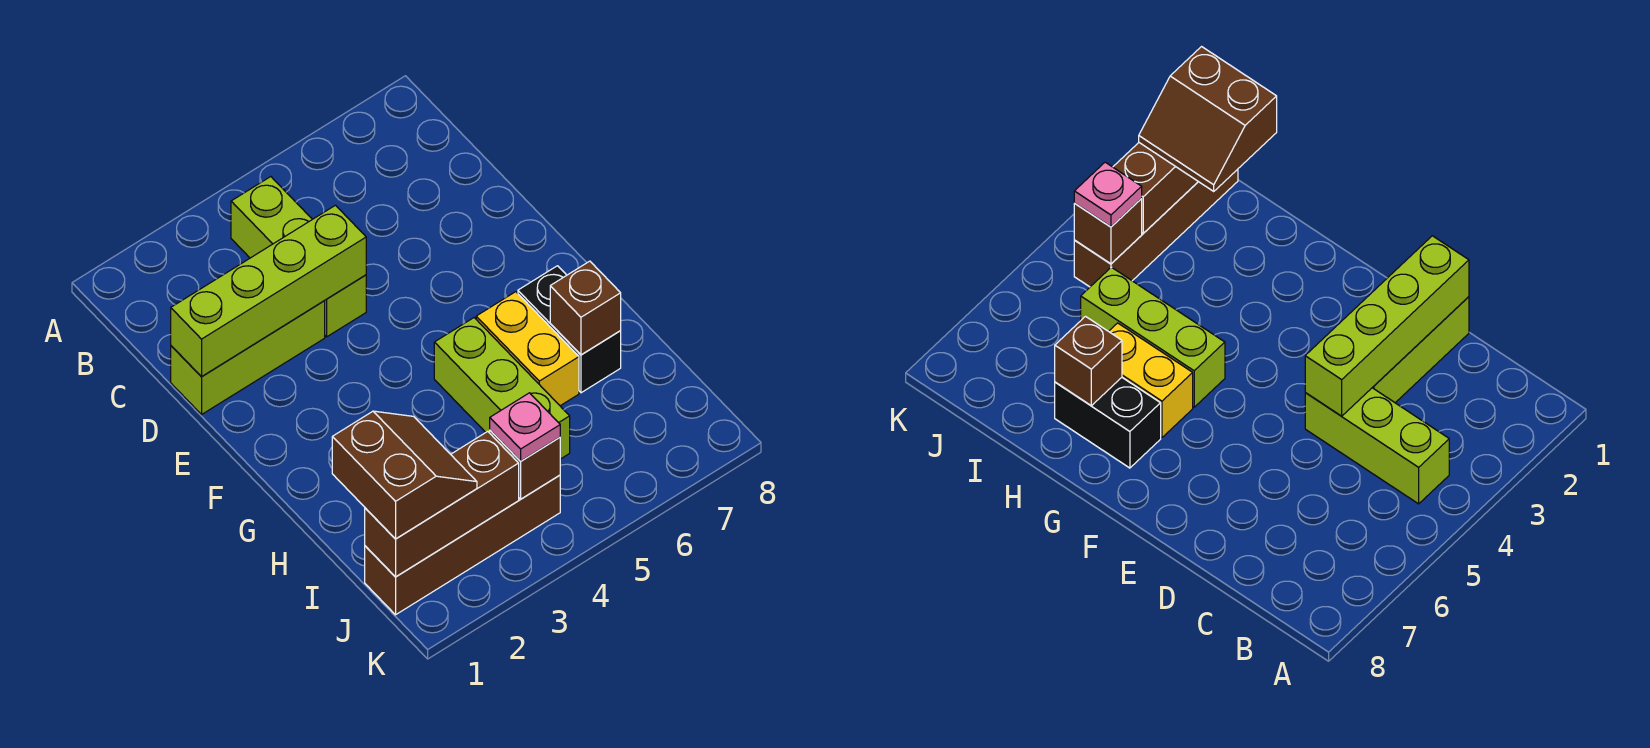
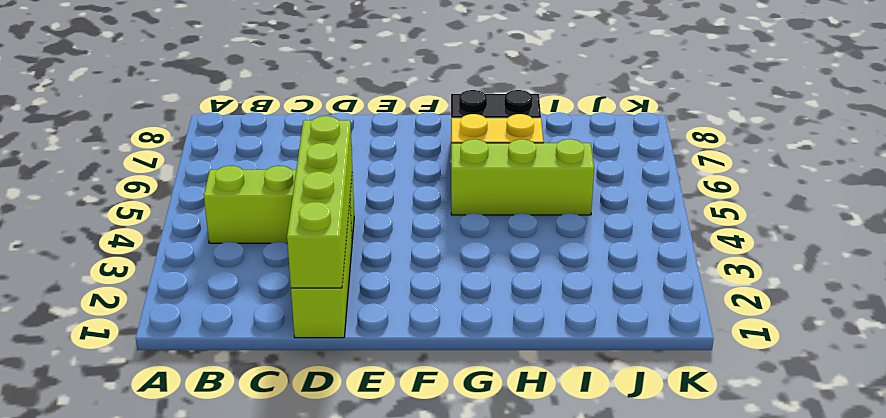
none -> brown 1x4 brick [365,475,560,615]
none -> brown 1x1 brick [550,261,621,355]
none -> brown 1x3 brick [365,431,519,577]

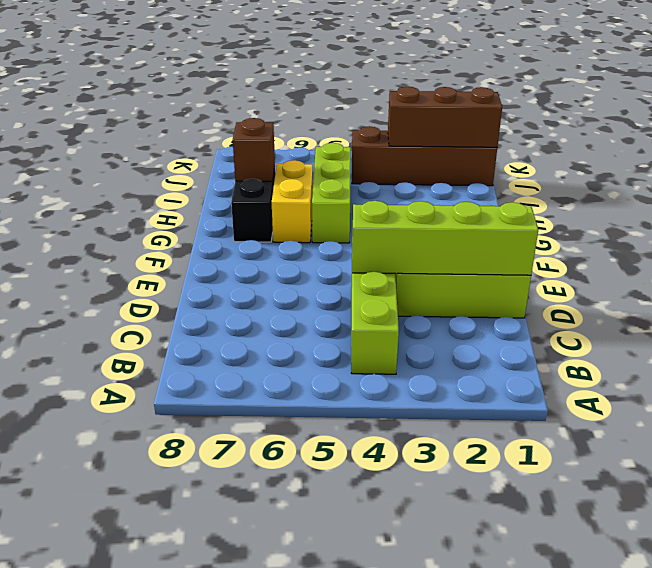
none -> brown 1x1 brick [490,430,560,499]
none -> brown 2x2 slope [332,411,477,539]
none -> pink 1x1 plate [490,393,560,461]

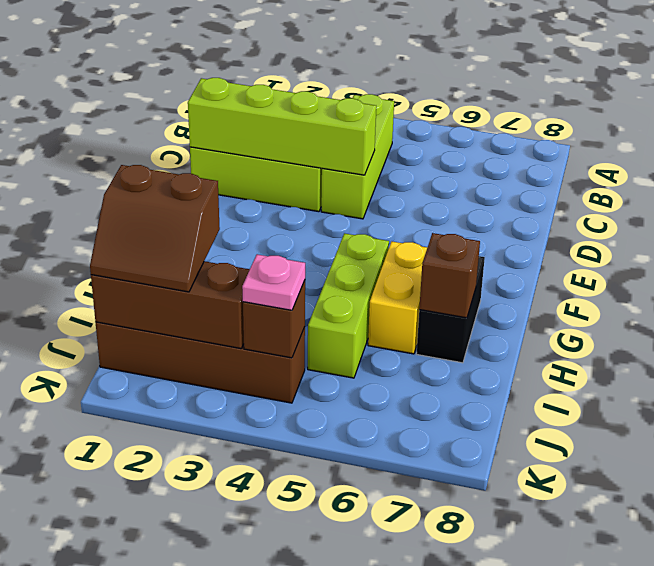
brown 2x2 slope [90,165,220,292] -> brown 2x2 slope turned to [332,411,477,539]

